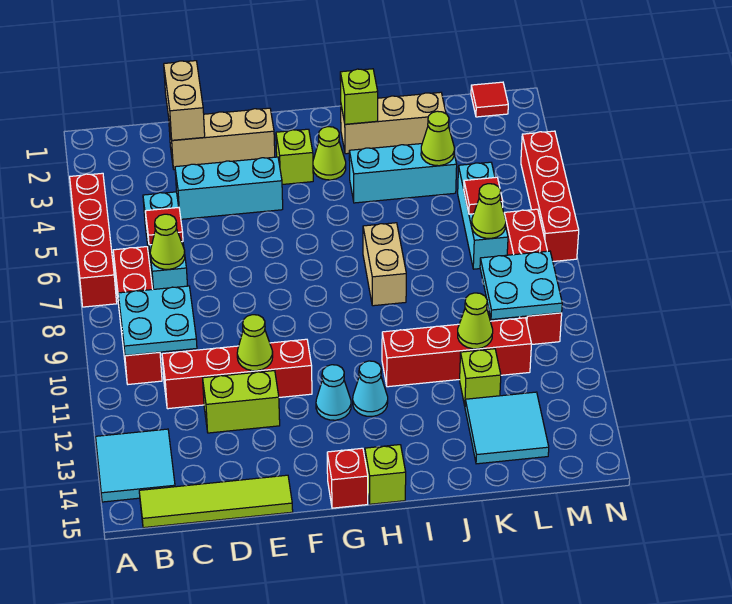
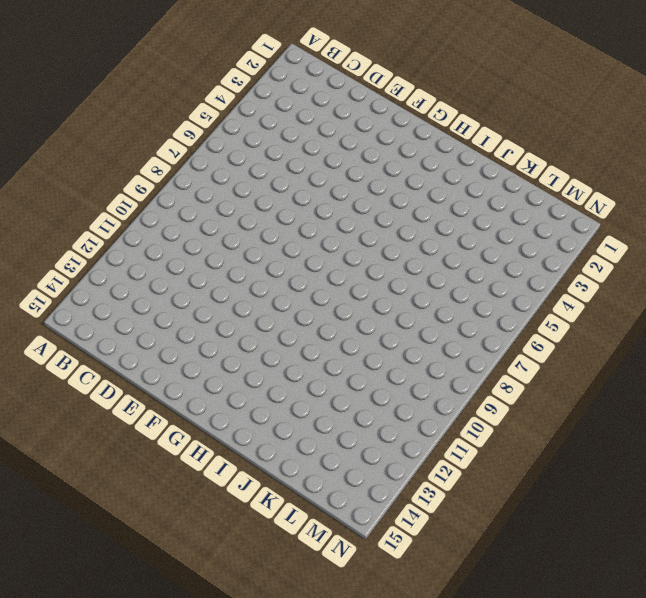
none -> red 1x4 brick [70,173,117,307]
none -> cyan 2x2 tile [96,429,175,502]
none -> red 1x4 brick [113,247,162,384]
none -> lime 1x4 tile [139,475,293,528]

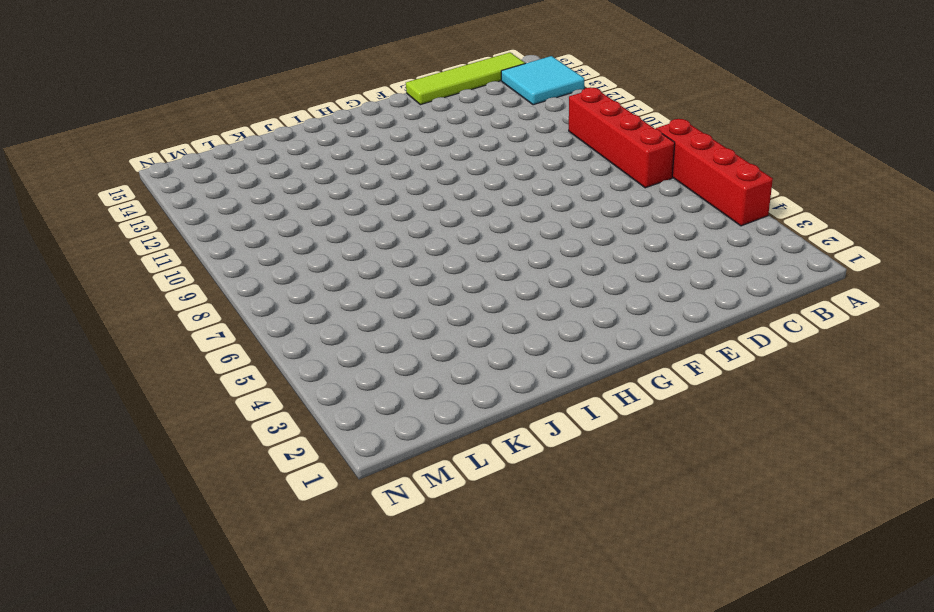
none -> cyan 1x3 brick [143,192,188,289]
none -> red 1x4 brick [162,339,312,409]
none -> tan 1x3 brick [169,108,275,170]
none -> cyan 1x3 brick [175,157,283,219]

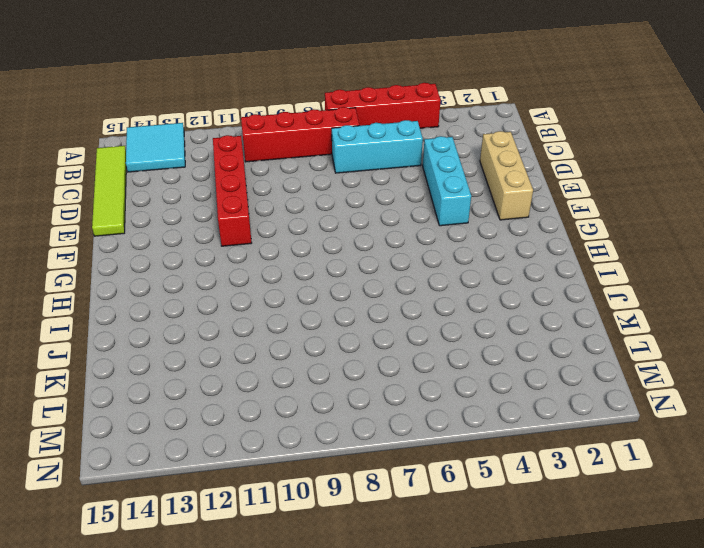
none -> lime 1x2 brick [203,371,280,433]
none -> lime 1x1 brick [276,129,313,184]
none -> cyan 1x1 cone [316,365,351,420]
none -> red 1x1 brick [327,448,368,508]

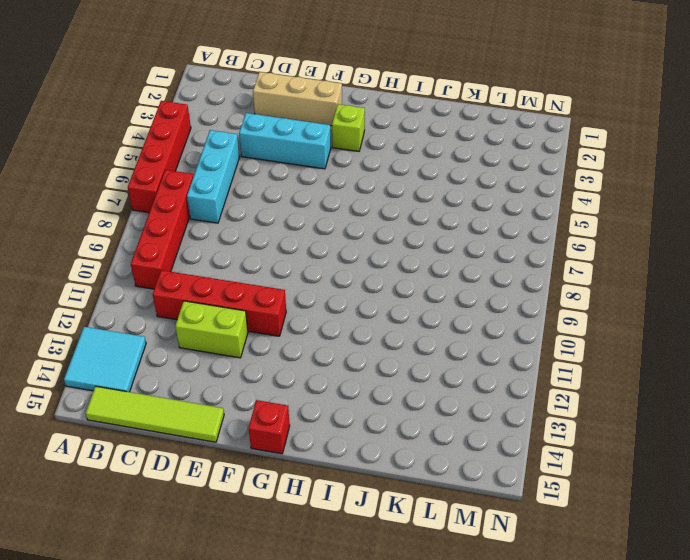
none -> cyan 1x1 cone [316,365,351,420]
none -> lime 1x1 cone [313,127,346,180]
none -> cyan 1x1 cone [353,361,388,417]
none -> lime 1x1 brick [365,445,406,504]

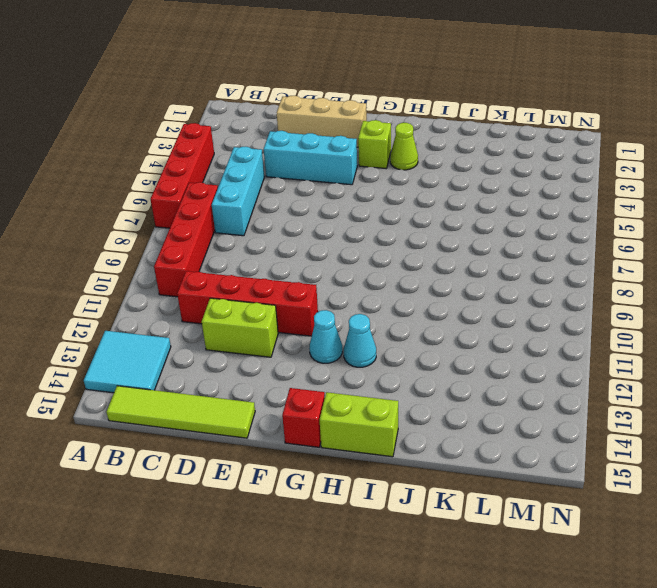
lime 1x2 brick [320,392,398,457] -> lime 1x1 brick [365,445,406,504]
none -> tan 1x3 brick [341,92,446,154]
none -> cyan 1x3 brick [349,144,457,203]
none -> tan 1x2 brick [363,223,406,306]
none -> red 1x4 brick [382,318,532,387]

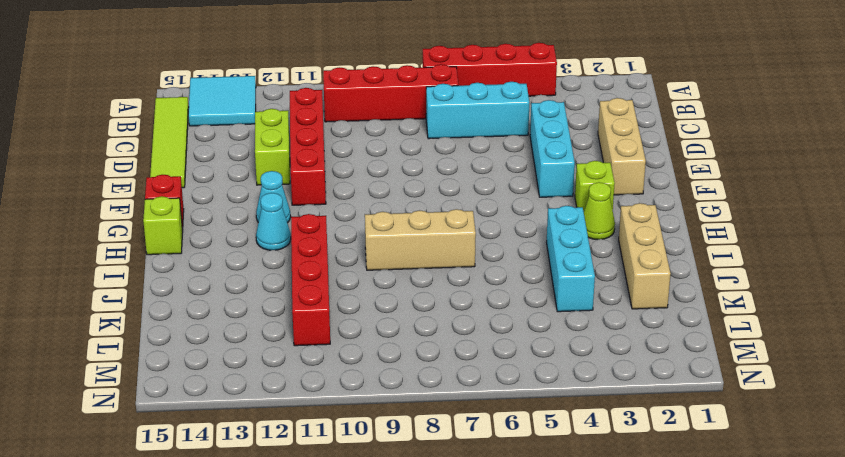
tan 1x3 brick [365,209,476,270] -> tan 1x2 brick [363,223,406,306]
none -> lime 1x1 brick [460,349,501,406]
none -> cyan 2x2 tile [465,392,549,464]
none -> cyan 1x3 brick [458,162,508,269]
none -> red 1x1 tile [471,82,508,117]

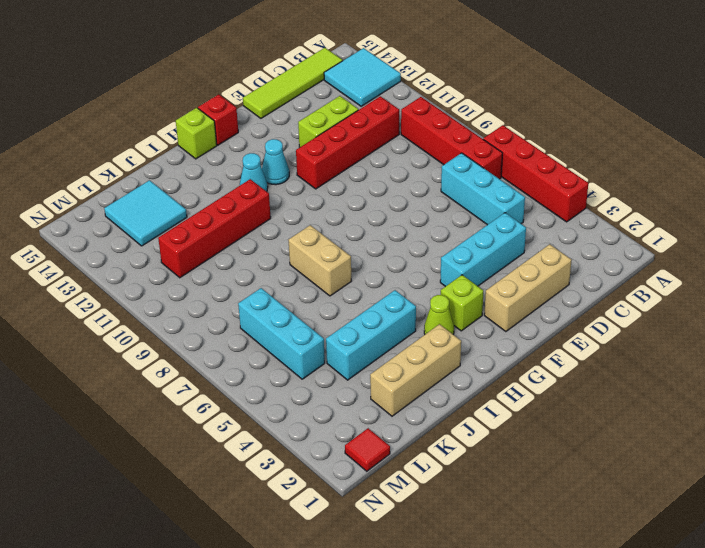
none -> lime 1x1 brick [460,349,501,406]
none -> red 1x4 brick [504,209,562,344]
none -> red 1x4 brick [521,131,579,261]
none -> cyan 2x2 plate [118,286,197,356]

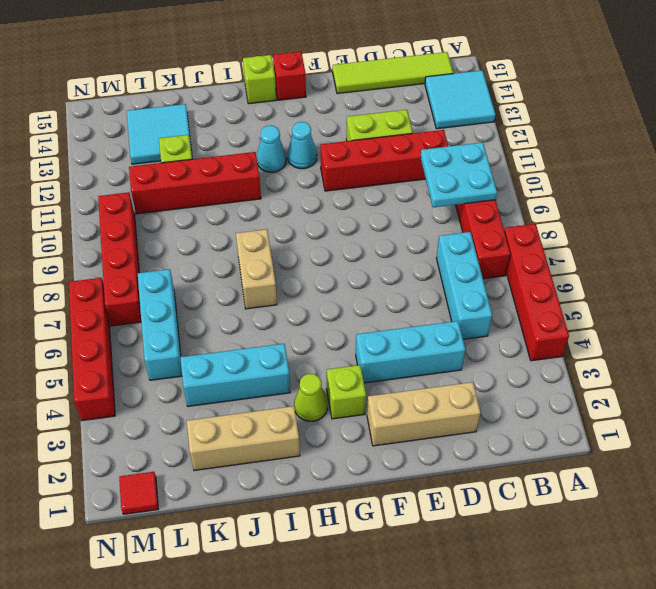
none -> red 1x1 tile [145,207,183,245]
none -> lime 1x1 cone [150,214,185,269]
none -> tan 1x2 brick [164,61,205,140]
none -> lime 1x1 cone [237,315,273,371]

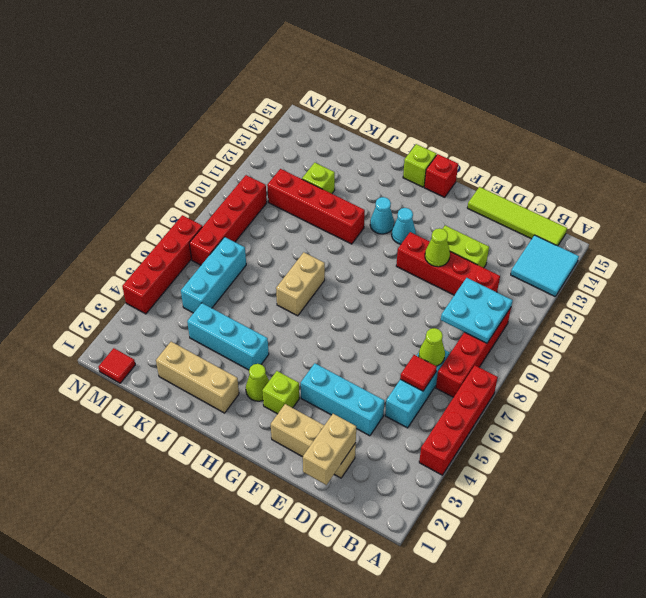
none -> cyan 2x2 tile [465,392,549,464]
none -> lime 1x1 brick [340,69,378,124]
none -> lime 1x1 cone [421,111,454,166]
none -> lime 1x1 cone [458,293,493,349]

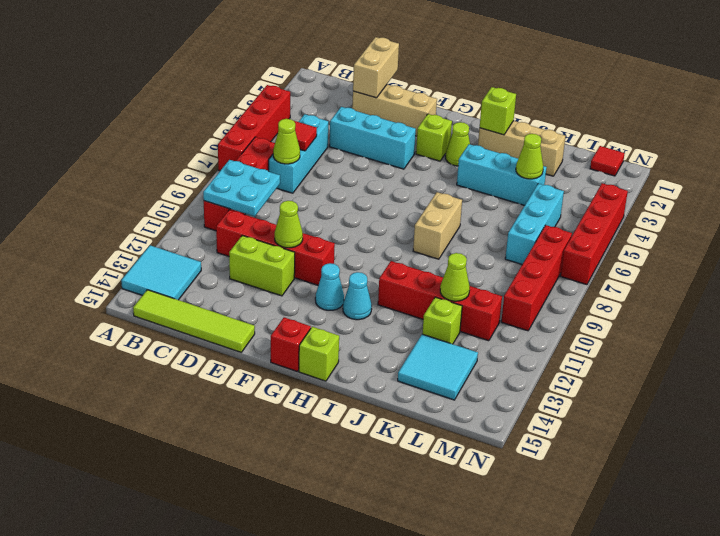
none -> red 1x1 tile [464,177,503,214]
none -> lime 1x1 cone [472,184,506,238]
none -> cyan 2x2 plate [480,251,562,320]

